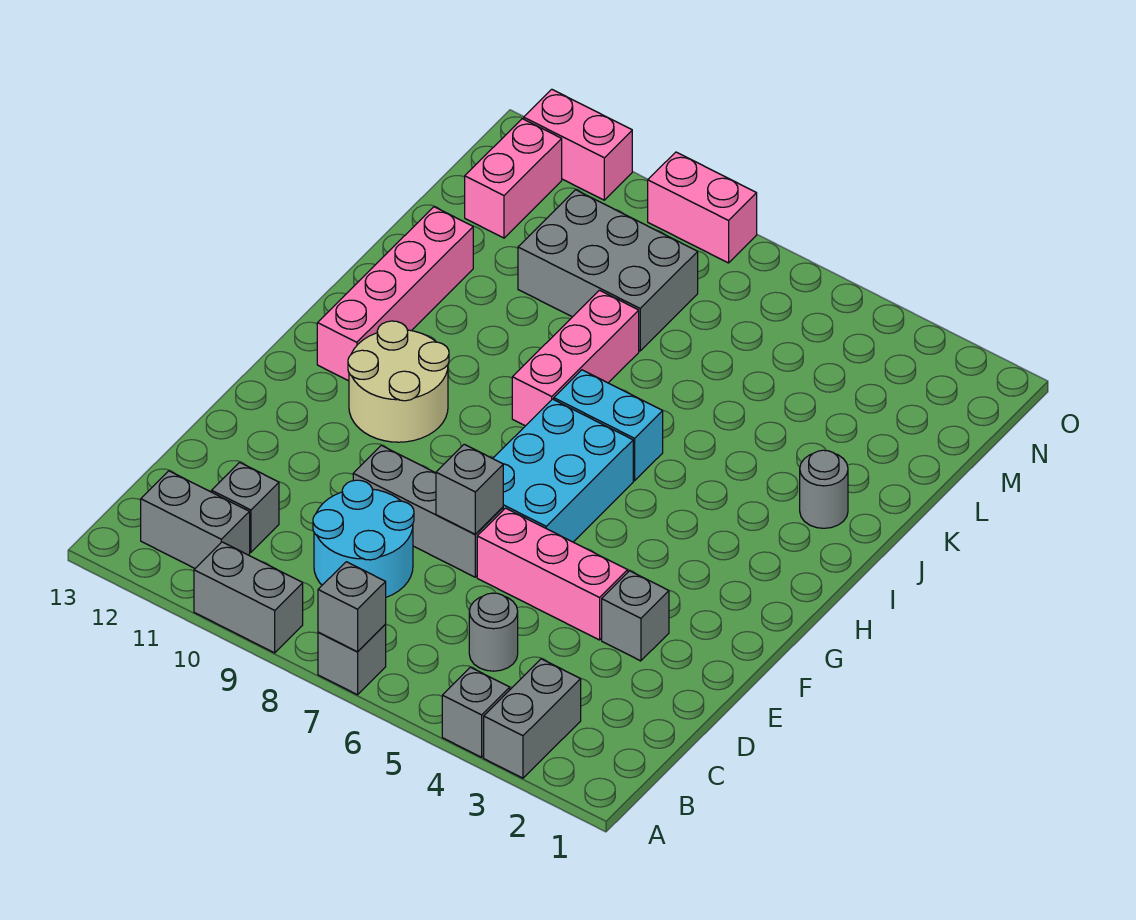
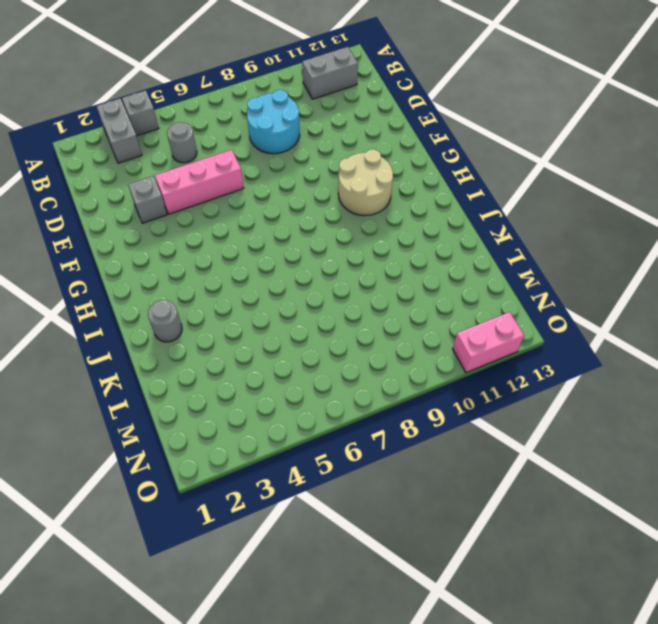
none -> grey 1x1 brick [318,624,386,695]
none -> grey 1x2 brick [194,542,303,653]
none -> grey 1x1 brick [212,462,279,552]

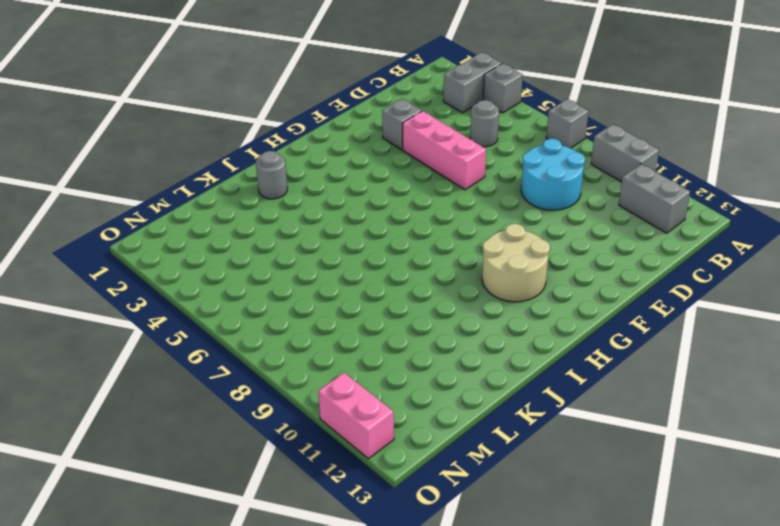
none -> grey 1x1 brick [212,462,279,552]
none -> grey 1x3 brick [353,445,503,577]
none -> cyan 2x3 brick [493,399,633,542]

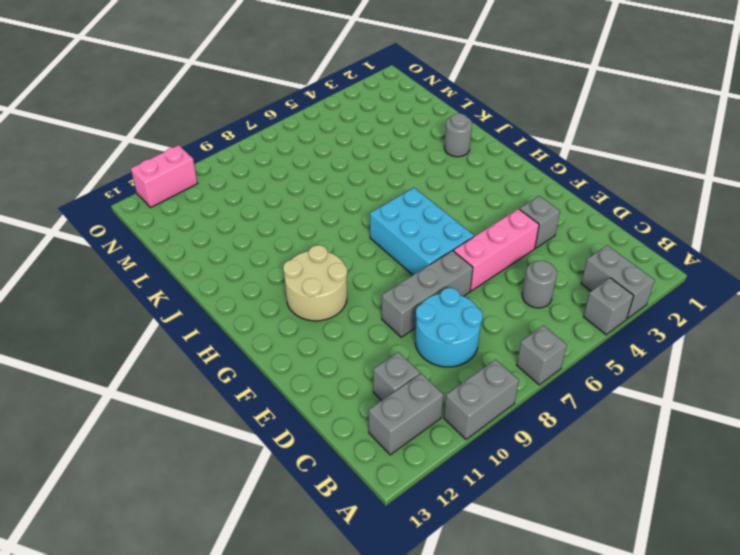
none -> pink 1x4 brick [317,207,473,381]
none -> cyan 1x2 brick [554,370,663,481]
none -> pink 1x3 brick [512,290,639,426]

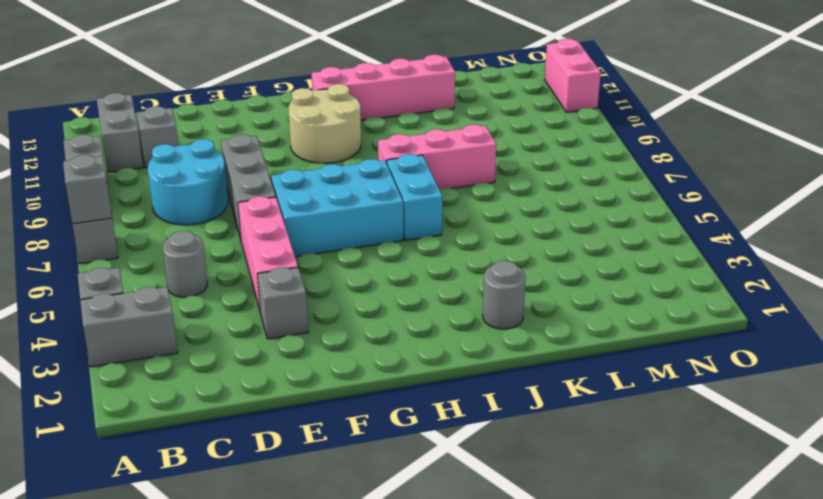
none -> grey 2x3 brick [518,190,698,351]
none -> pink 1x2 brick [465,119,562,238]
none -> pink 1x2 brick [648,152,757,263]

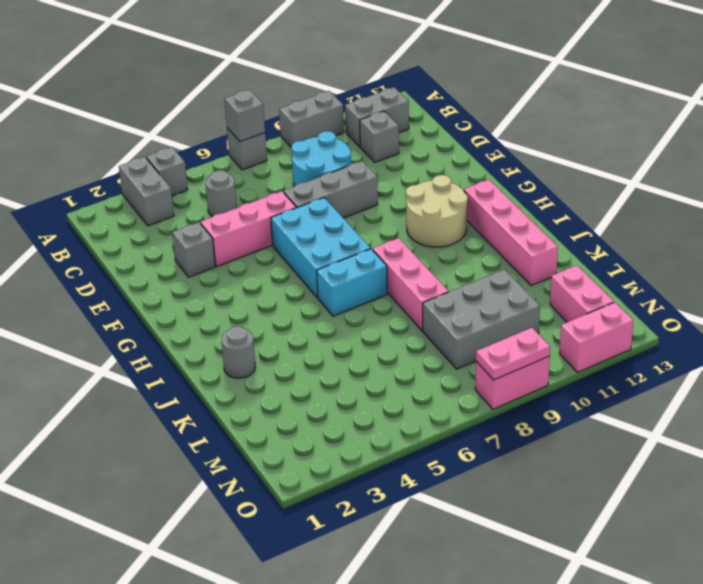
pink 1x2 plate [476,328,550,380] -> none
none -> grey 1x1 brick [436,444,503,534]

